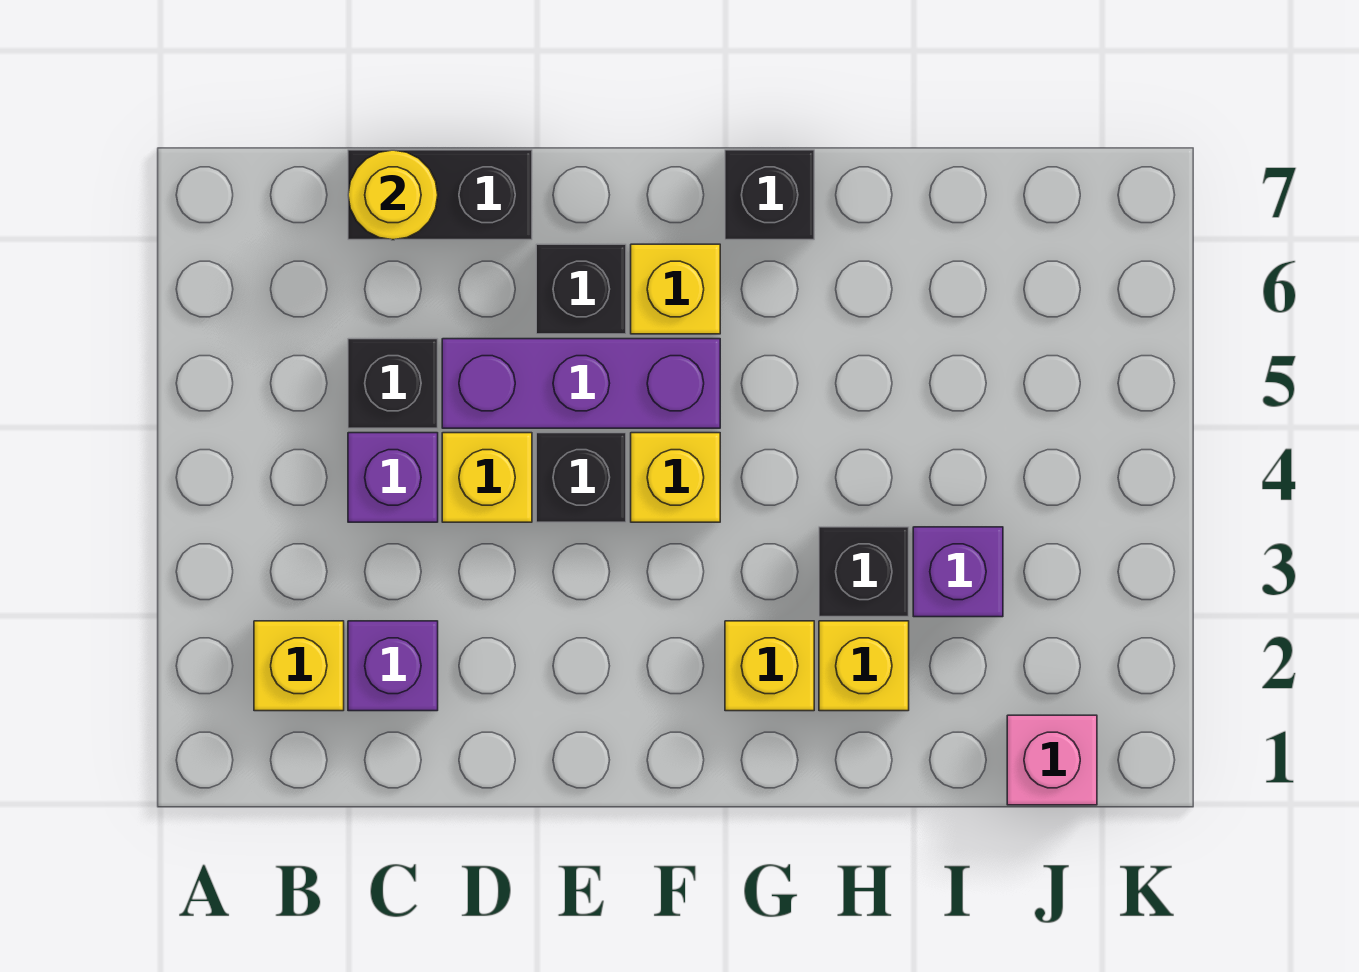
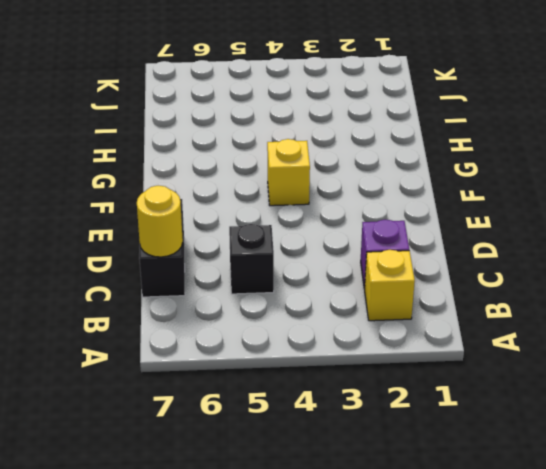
none -> purple 1x1 brick [348,433,438,522]
none -> yellow 1x1 brick [442,433,532,522]
none -> purple 1x3 brick [442,339,720,428]

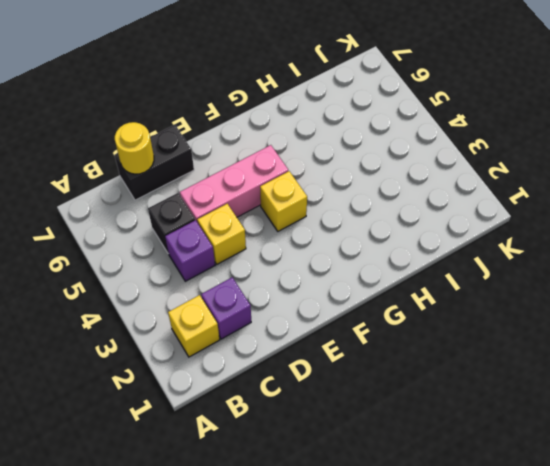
pink 1x3 brick [180,145,288,223] -> purple 1x3 brick [442,339,720,428]
none -> black 1x1 brick [536,433,626,522]
none -> black 1x1 brick [536,244,626,334]
none -> yellow 1x1 brick [631,244,720,334]

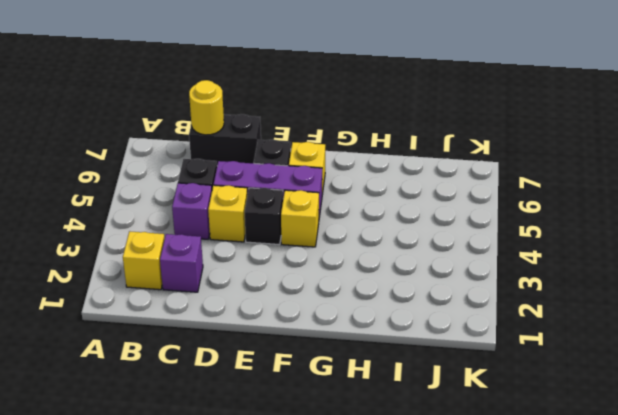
none -> yellow 1x1 brick [725,621,814,711]
none -> black 1x1 brick [725,150,814,240]
none -> yellow 1x1 brick [819,621,909,711]

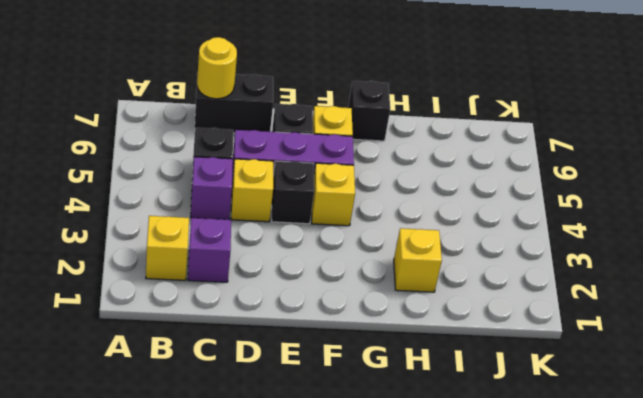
none -> yellow 1x1 brick [725,621,814,711]
none -> black 1x1 brick [819,527,909,617]
none -> purple 1x1 brick [913,527,1003,617]

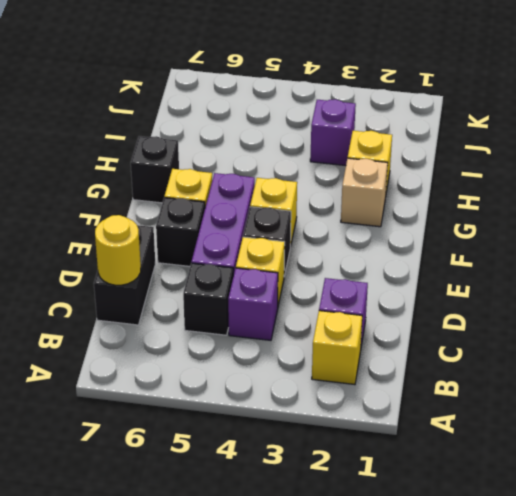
tan 1x1 brick [341,158,388,227] -> yellow 1x1 brick [725,621,814,711]
none -> black 1x1 brick [819,527,909,617]
none -> pink 1x1 brick [1007,715,1097,805]

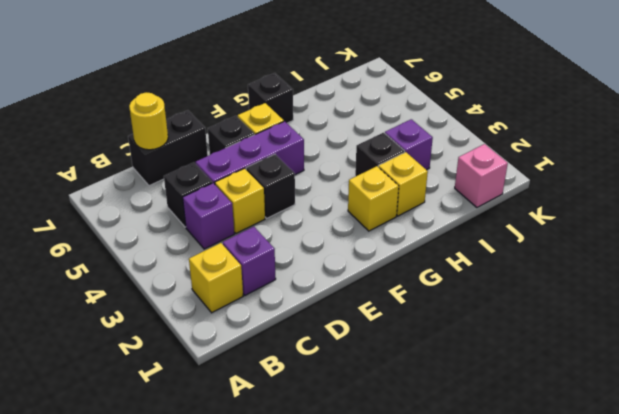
none -> yellow 1x1 brick [631,433,720,522]

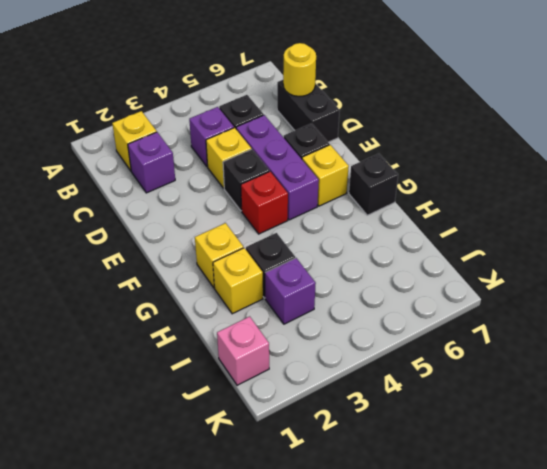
red 1x1 brick [241,171,288,234] -> yellow 1x1 brick [631,433,720,522]

